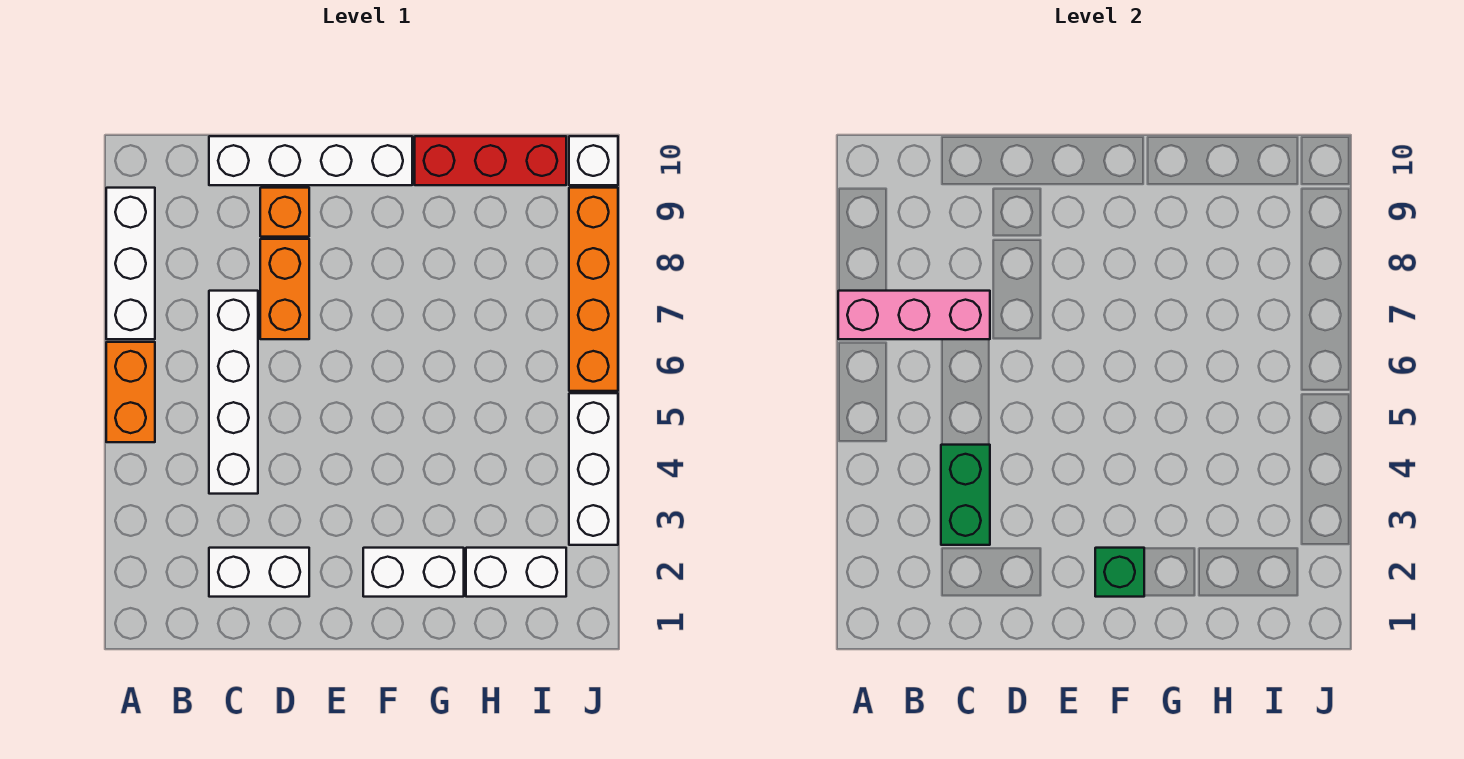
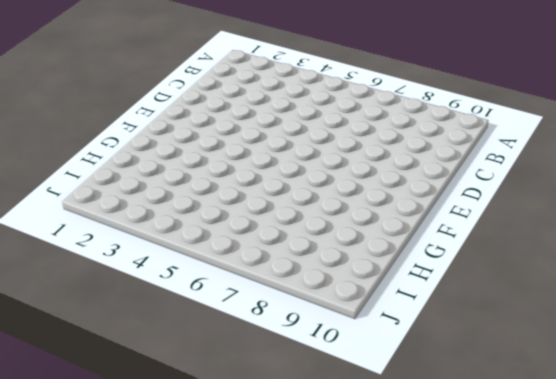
none -> orange 1x2 brick [106,342,155,442]
none -> white 1x3 brick [106,188,155,339]
none -> white 1x2 brick [209,548,309,597]

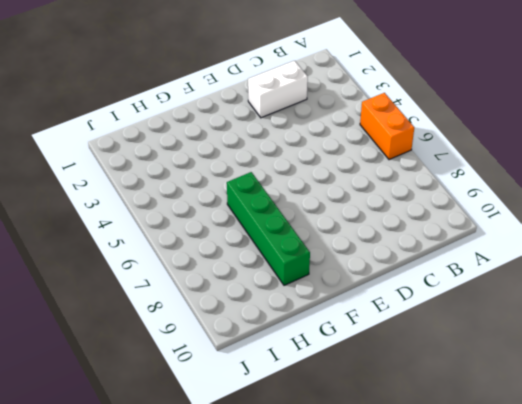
green 1x4 brick [227,172,310,285] -> none
none -> white 1x3 brick [106,188,155,339]
none -> white 1x4 brick [209,291,258,494]
none -> white 1x4 brick [209,136,412,185]

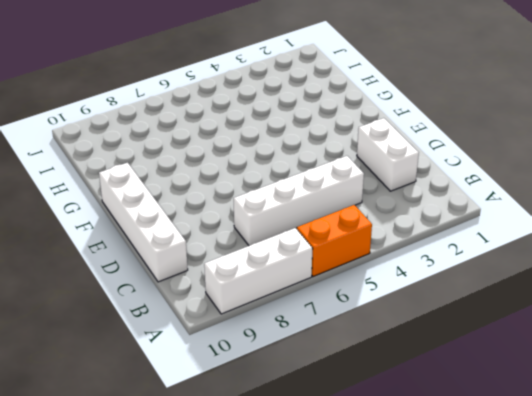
none -> orange 1x2 brick [260,239,309,339]
none -> orange 1x1 brick [260,188,309,237]
none -> white 1x2 brick [363,548,464,597]

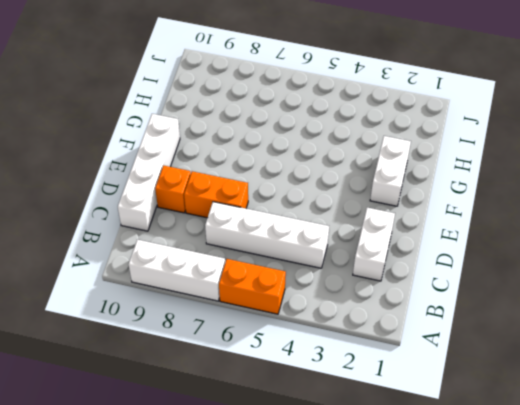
none -> red 1x3 brick [415,136,566,185]
none -> white 1x2 brick [466,548,566,597]
none -> white 1x3 brick [569,393,618,545]

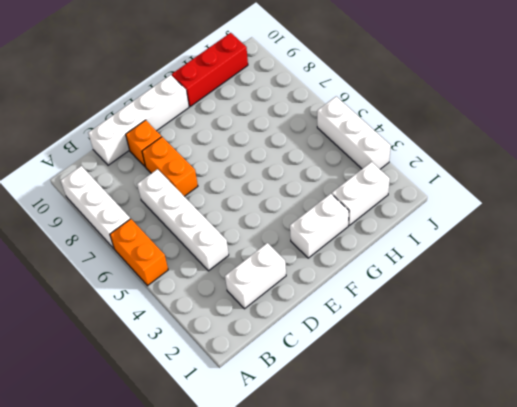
none -> orange 1x4 brick [569,188,618,391]
none -> white 1x1 brick [569,136,618,185]
none -> pink 1x3 brick [838,291,990,339]

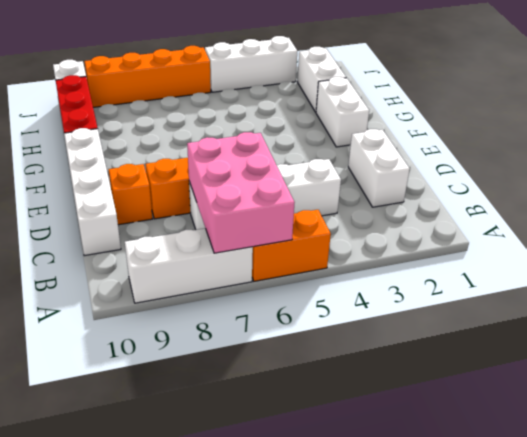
pink 2x3 brick [187,132,295,253] -> pink 1x3 brick [838,291,990,339]
none -> green 1x2 brick [941,445,990,545]
none -> green 1x1 brick [1095,548,1144,597]

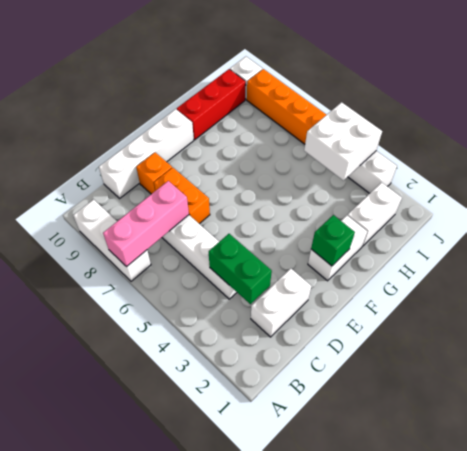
white 2x2 brick [304,102,382,180] -> none
none -> orange 1x2 brick [106,342,155,442]

